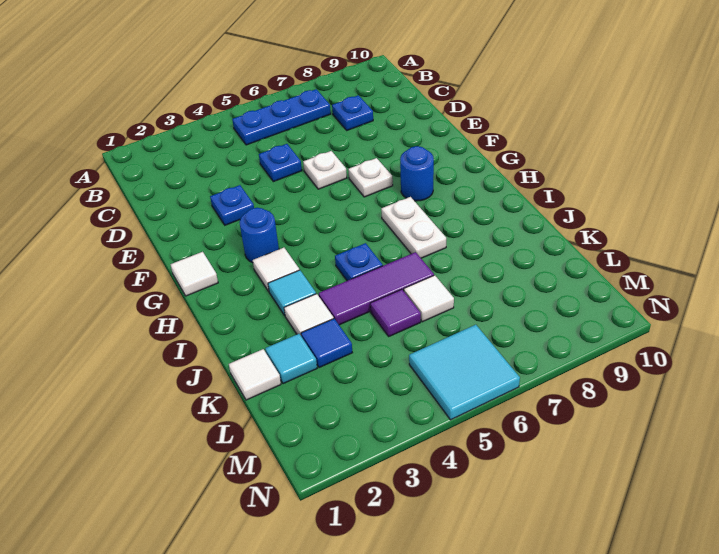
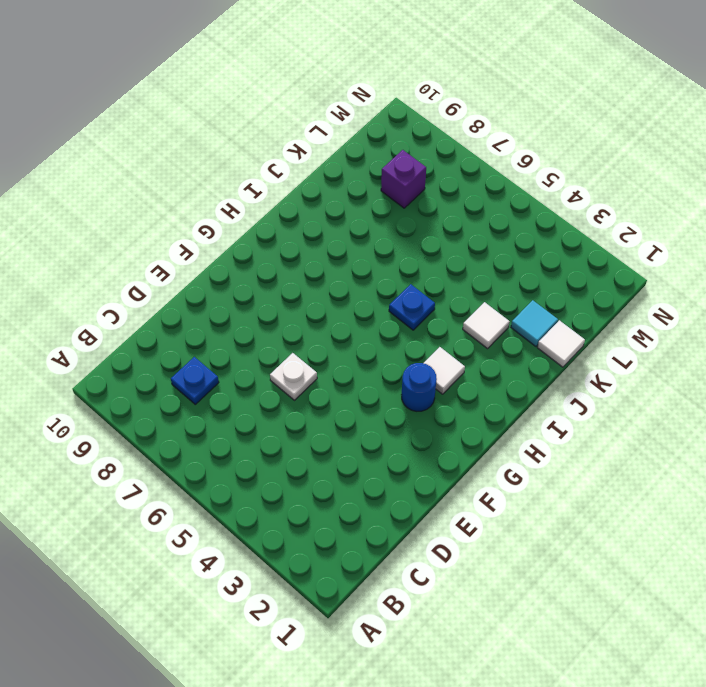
purple 1x1 brick [381,150,426,208] -> none
none -> blue 1x3 plate [232,89,331,145]
none -> blue 1x1 plate [259,144,302,182]
none -> blue 1x1 plate [210,185,254,225]

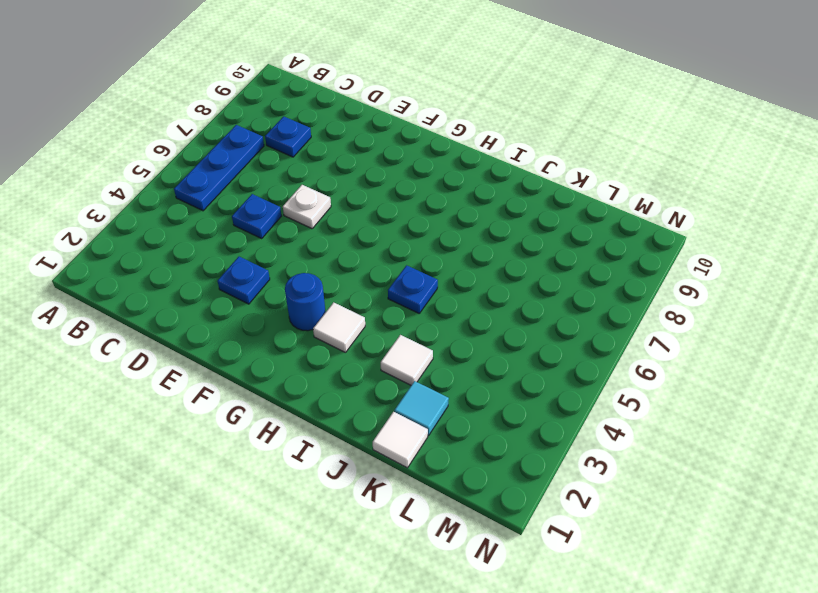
none -> white 1x1 plate [348,158,393,197]
none -> white 1x1 tile [170,252,218,296]
none -> blue 1x1 round brick [400,146,434,201]

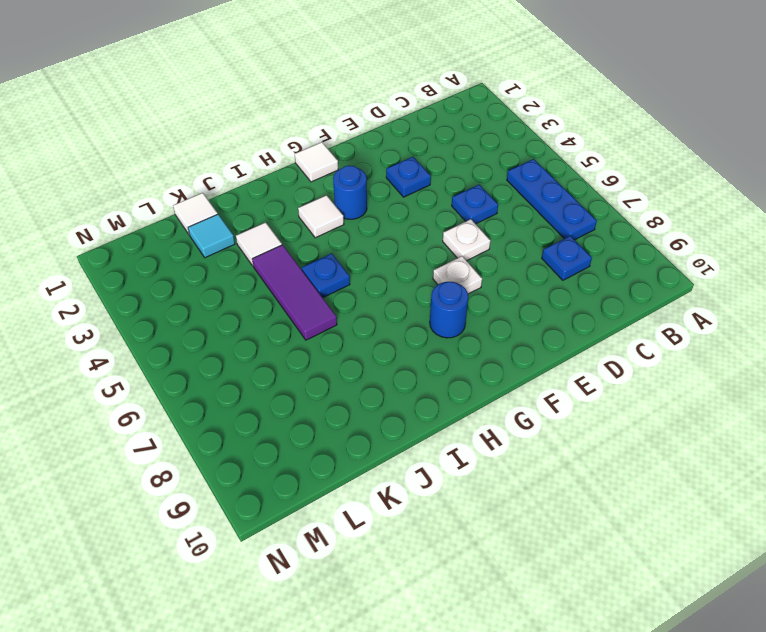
none -> white 1x2 plate [381,197,446,258]
none -> cyan 1x1 tile [268,270,316,316]
none -> blue 1x1 tile [301,319,352,368]

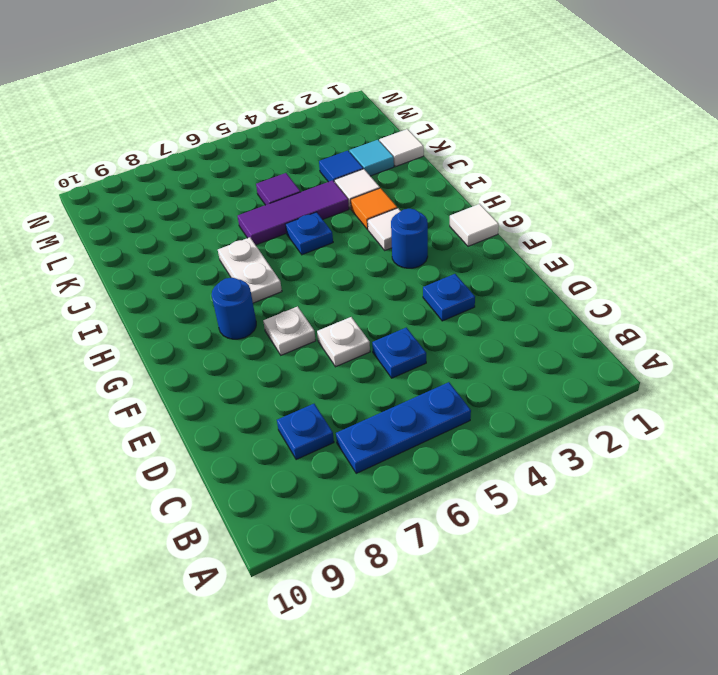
orange 1x1 tile [351,188,397,229] -> cyan 1x1 tile [268,270,316,316]
none -> white 1x1 tile [404,275,454,322]
none -> cyan 2x2 tile [409,325,520,420]

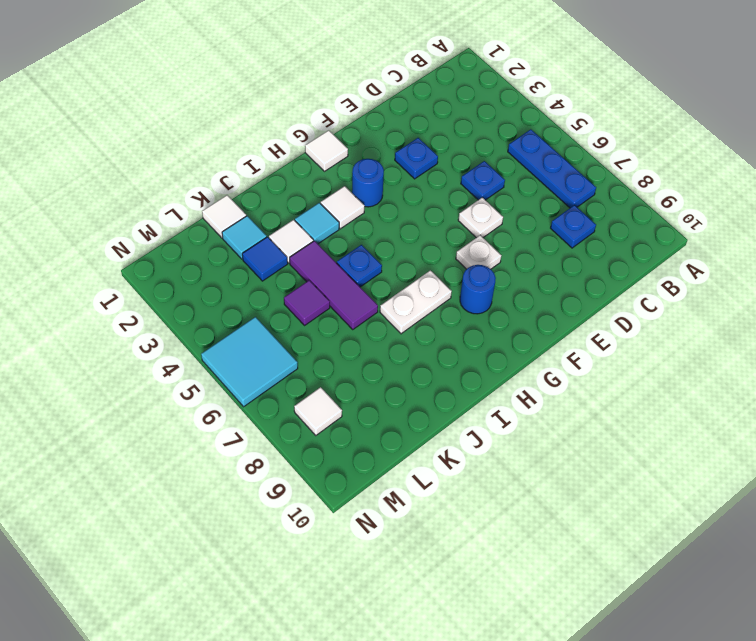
white 1x1 tile [294,387,342,435] -> white 1x1 tile moved to [404,275,454,322]

